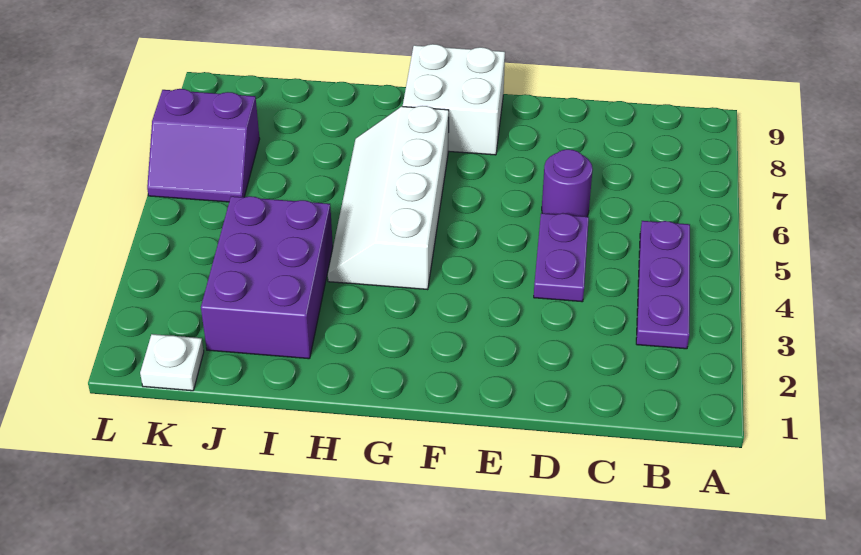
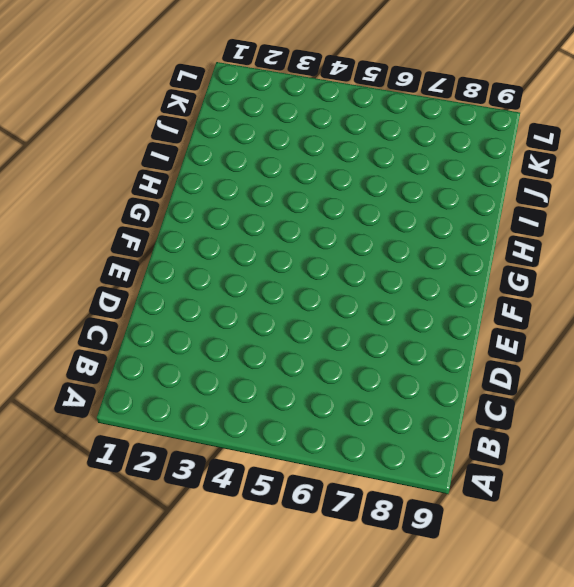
none -> purple 1x3 plate [636,221,690,349]
none -> purple 1x2 plate [534,213,589,302]

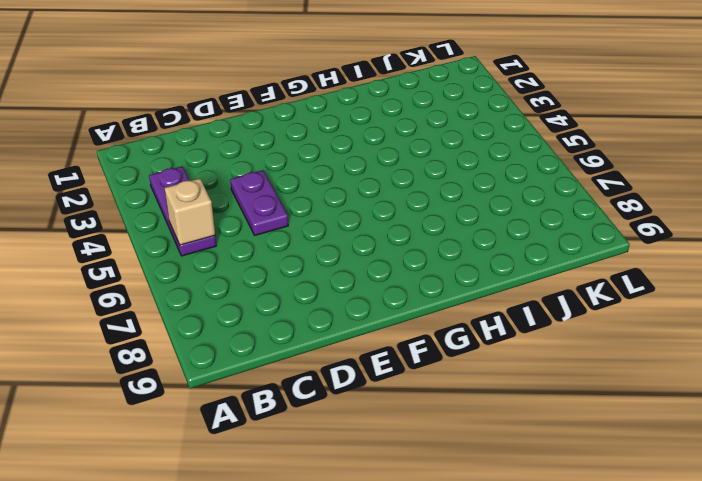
tan 1x1 brick [165,178,215,245] -> none
none -> purple 1x1 round brick [542,149,593,217]
none -> white 2x2 brick [403,44,505,155]

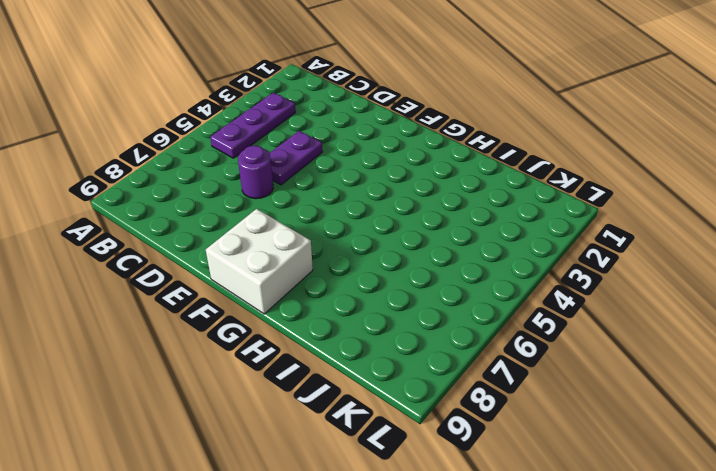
none -> white 2x4 slope [328,106,449,290]
none -> purple 2x3 brick [201,196,333,359]

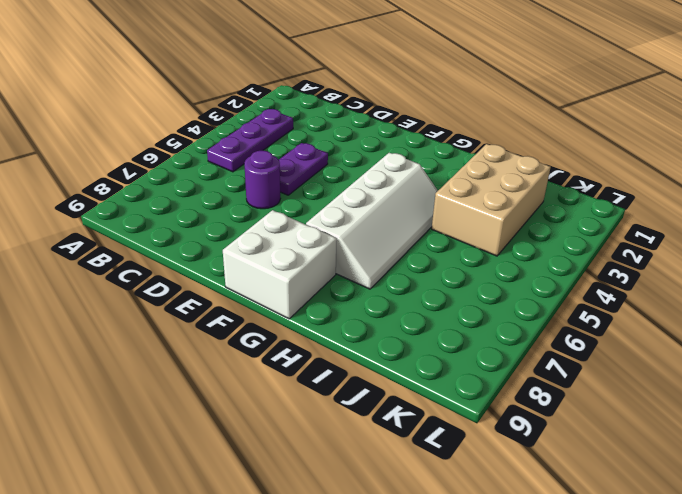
tan 2x3 brick [432,144,551,256] -> purple 2x3 brick [201,196,333,359]
none -> white 1x1 plate [140,334,204,391]
none -> purple 2x2 slope [147,89,260,202]

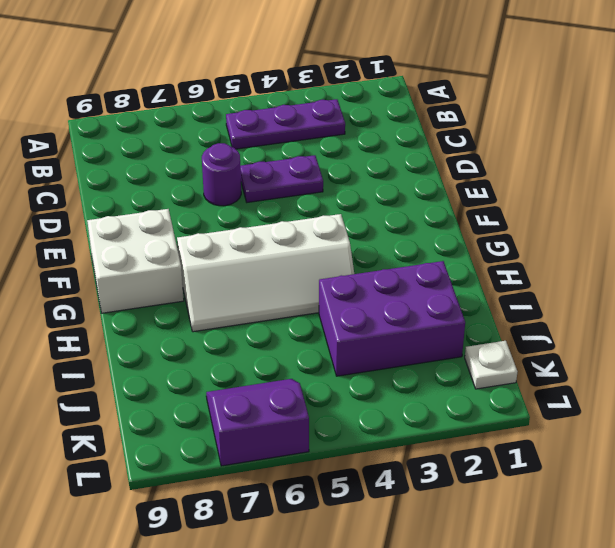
purple 2x2 slope [206,379,309,466] -> purple 2x2 slope turned to [147,89,260,202]

